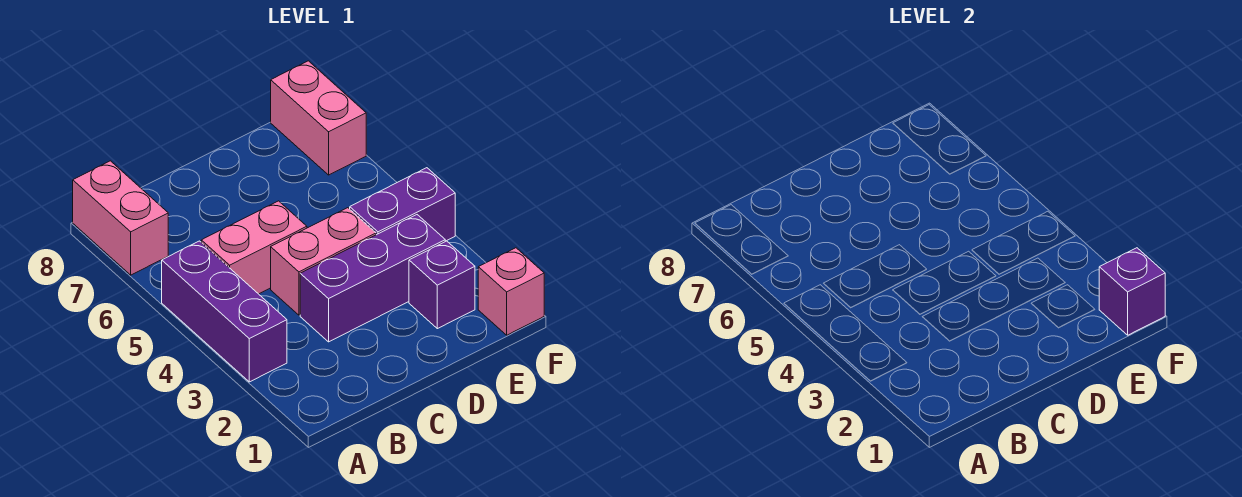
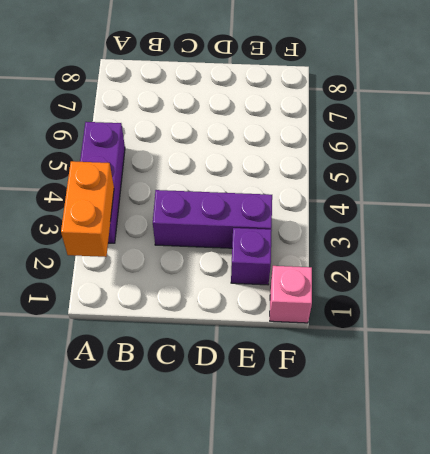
orange 1x2 brick [61,161,114,257] -> none
none -> pink 1x2 brick [73,161,168,275]
none -> pink 1x2 brick [201,201,307,294]

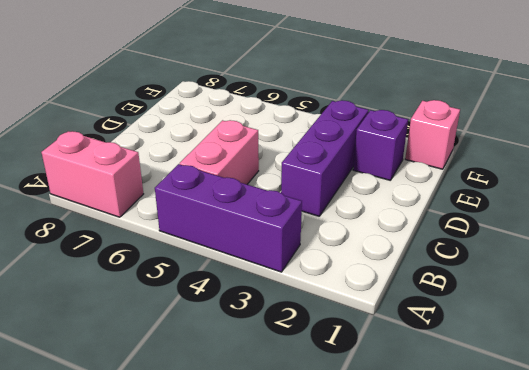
none -> pink 1x2 brick [271,208,376,315]
none -> purple 1x2 brick [350,168,455,241]

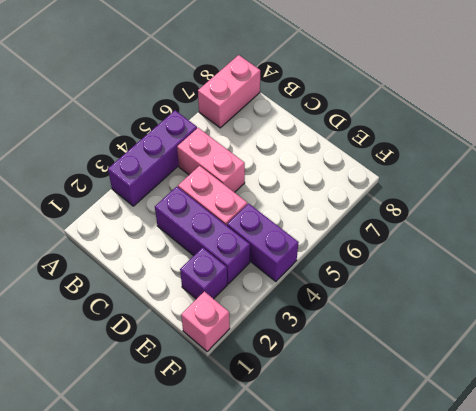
none -> pink 1x2 brick [271,61,366,175]
none -> purple 1x1 brick [1099,248,1165,335]

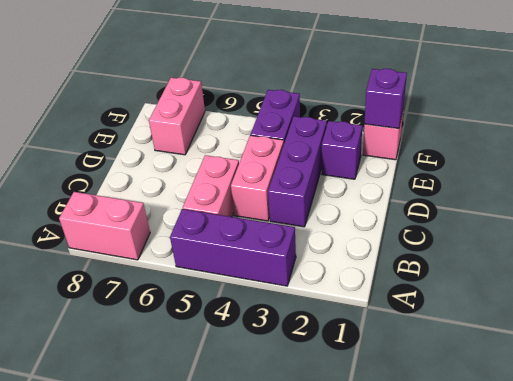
pink 1x2 brick [149,78,205,155] -> pink 1x2 brick turned to [271,61,366,175]

